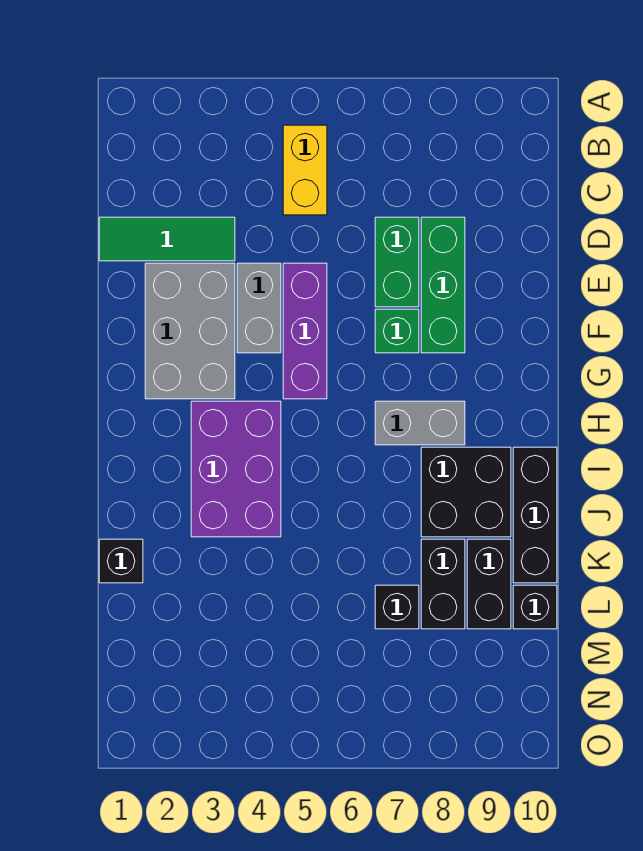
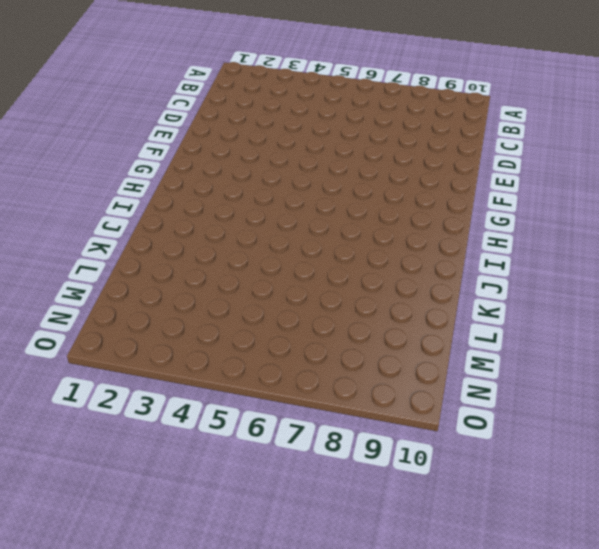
none -> yellow 1x2 brick [283,125,327,215]
none -> green 1x3 tile [99,217,235,261]
none -> green 1x2 brick [375,217,419,307]

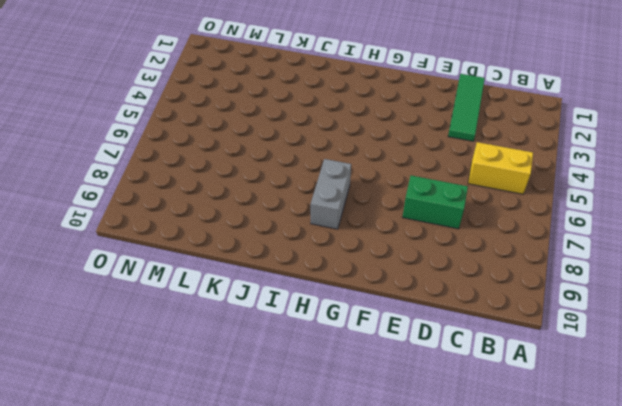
none -> green 1x3 brick [421,217,465,353]
none -> grey 2x3 brick [145,263,235,399]
none -> grey 1x2 brick [237,263,281,353]

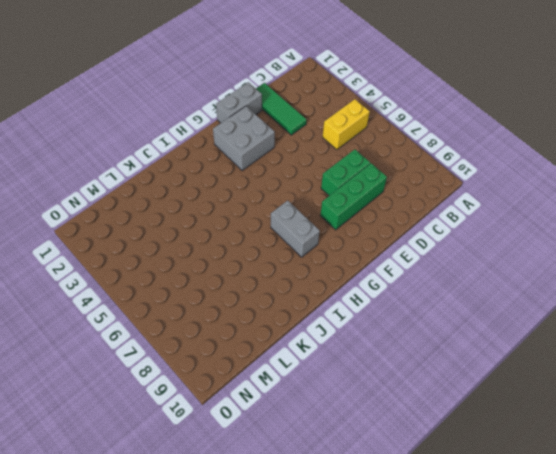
grey 1x2 brick [216,82,262,123] -> grey 1x2 brick moved to [237,263,281,353]
grey 2x2 brick [213,106,275,171] -> grey 2x3 brick [145,263,235,399]
none -> purple 1x3 brick [283,263,327,399]
none -> green 1x1 brick [375,309,419,353]
none -> purple 2x3 brick [191,401,281,537]

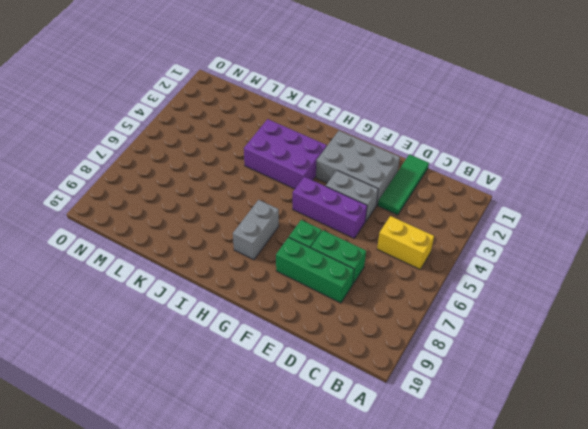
none -> black 2x2 brick [421,447,511,537]
none -> black 1x3 brick [513,447,557,583]
none -> black 1x1 brick [99,539,143,583]

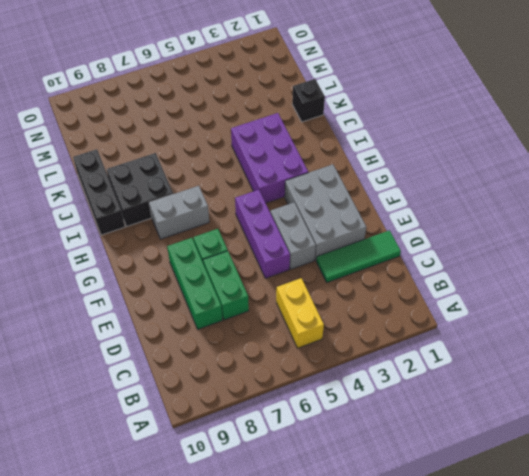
none -> black 1x2 brick [421,539,465,629]
none -> black 1x2 brick [467,539,511,629]
none -> black 1x1 brick [375,585,419,629]

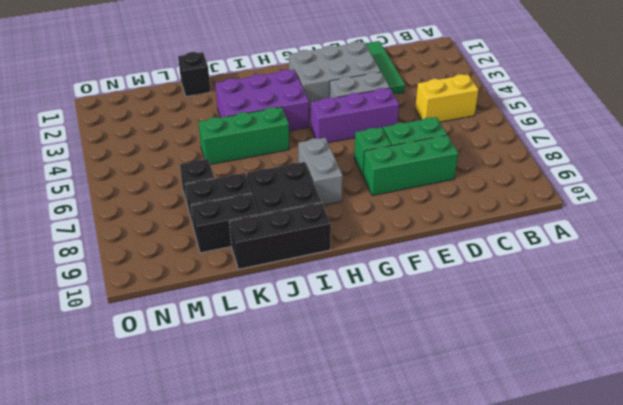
green 1x3 brick [198,107,289,165] -> none
none -> black 1x1 brick [513,585,557,629]

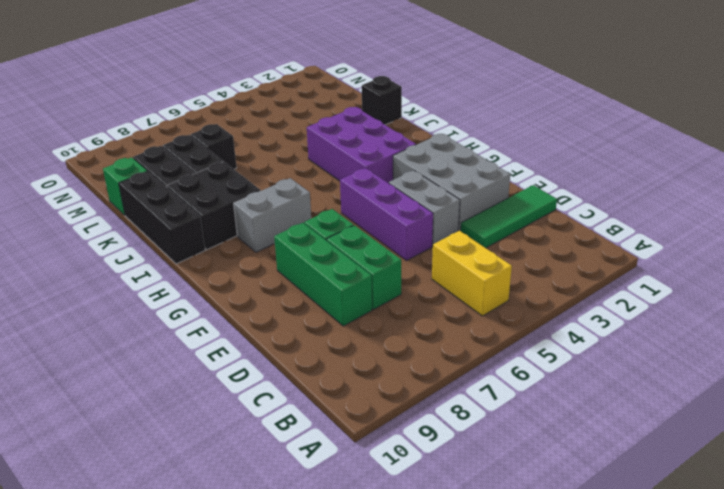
green 1x1 brick [103,157,147,215] -> black 1x1 brick [513,585,557,629]

